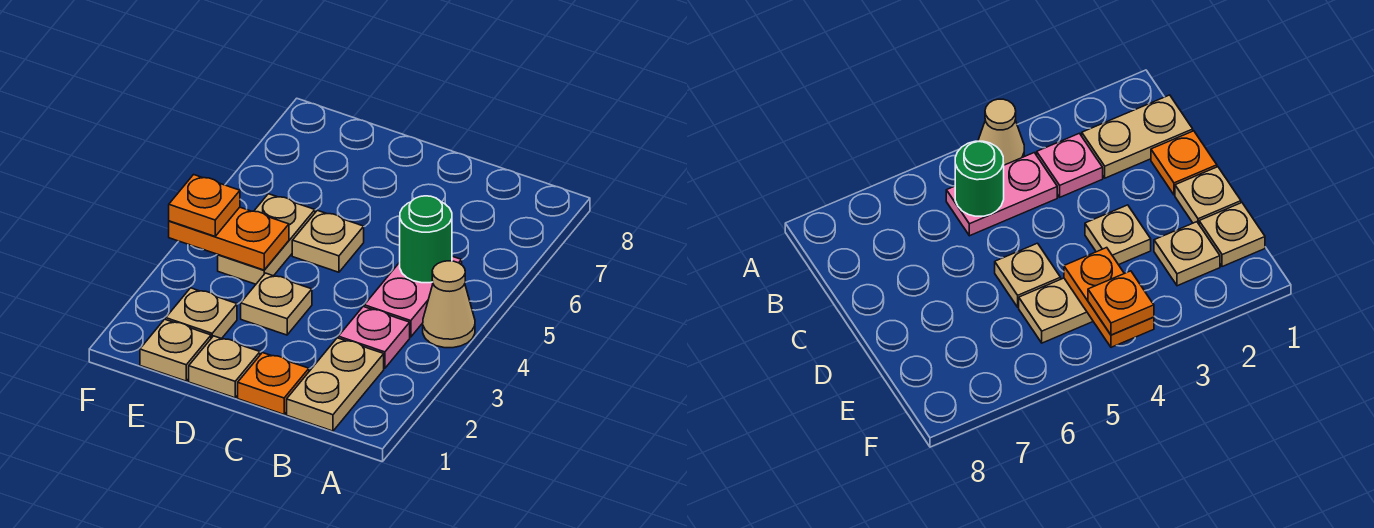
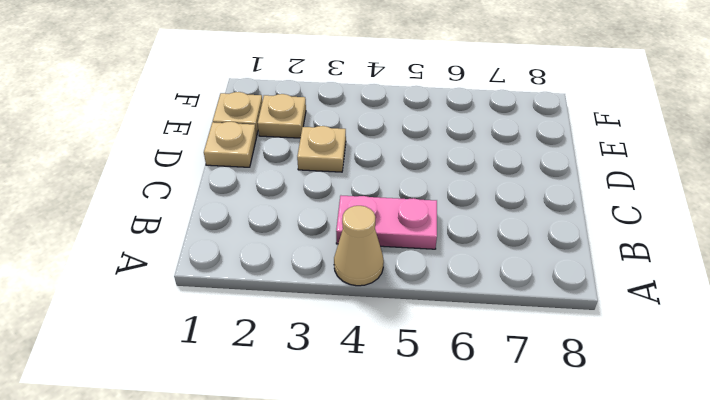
none -> tan 1x2 plate [287,338,384,431]
none -> pink 1x1 plate [338,306,410,368]
none -> orange 1x1 plate [238,353,309,414]

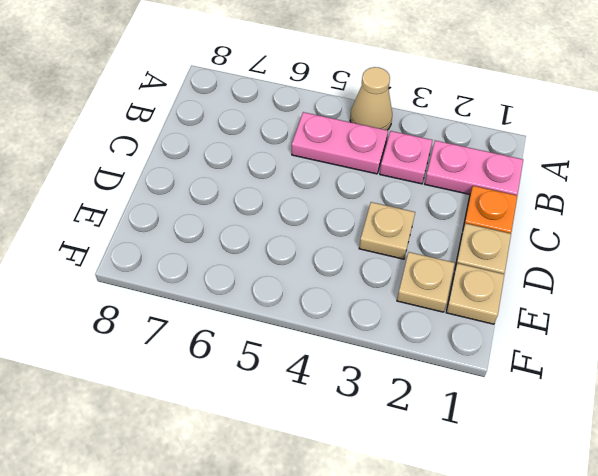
pink 1x2 plate [425,141,523,195] -> tan 1x2 plate [287,338,384,431]
none -> tan 1x1 plate [292,210,364,272]
none -> tan 1x2 plate [218,194,315,284]
none -> green 1x1 round brick [400,196,452,283]

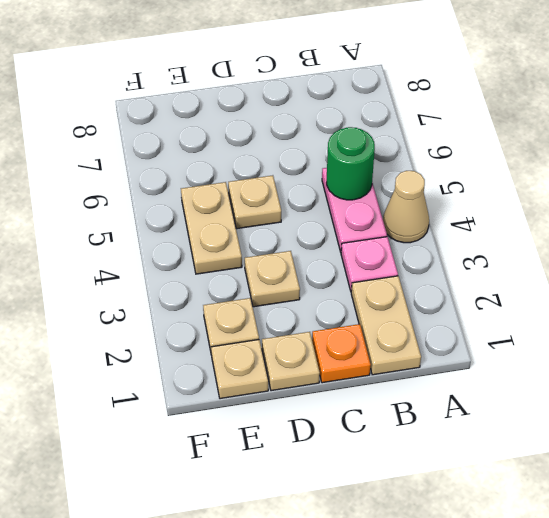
none -> orange 1x2 plate [169,207,289,270]
none -> orange 1x1 plate [169,175,240,236]

